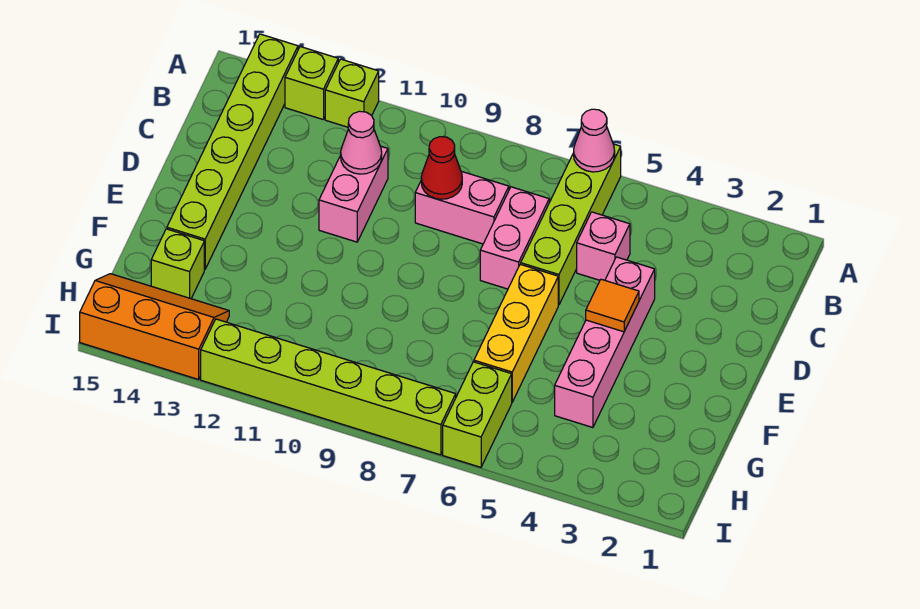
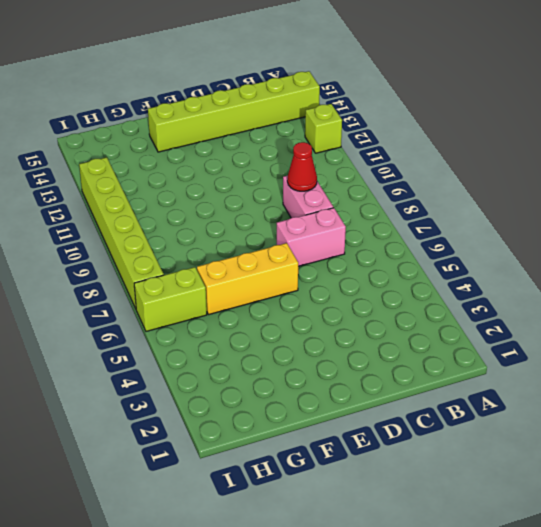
none -> lime 1x4 brick [521,144,621,305]
none -> lime 1x1 brick [285,47,338,119]
none -> pink 1x1 brick [577,212,630,280]

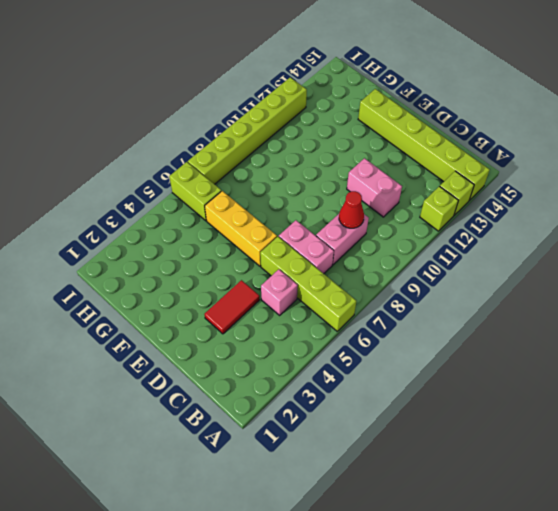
red 1x2 tile [204,280,260,334] -> pink 1x4 brick [555,257,655,428]
none -> lime 1x1 brick [151,229,204,299]
none -> orange 2x3 slope [80,274,229,379]
none -> pink 1x1 cone [574,109,615,172]

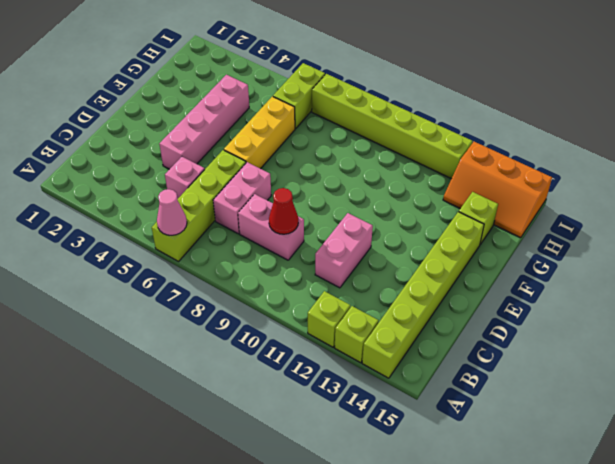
none -> pink 1x1 cone [341,111,382,174]
none -> orange 1x1 tile [586,279,639,332]

